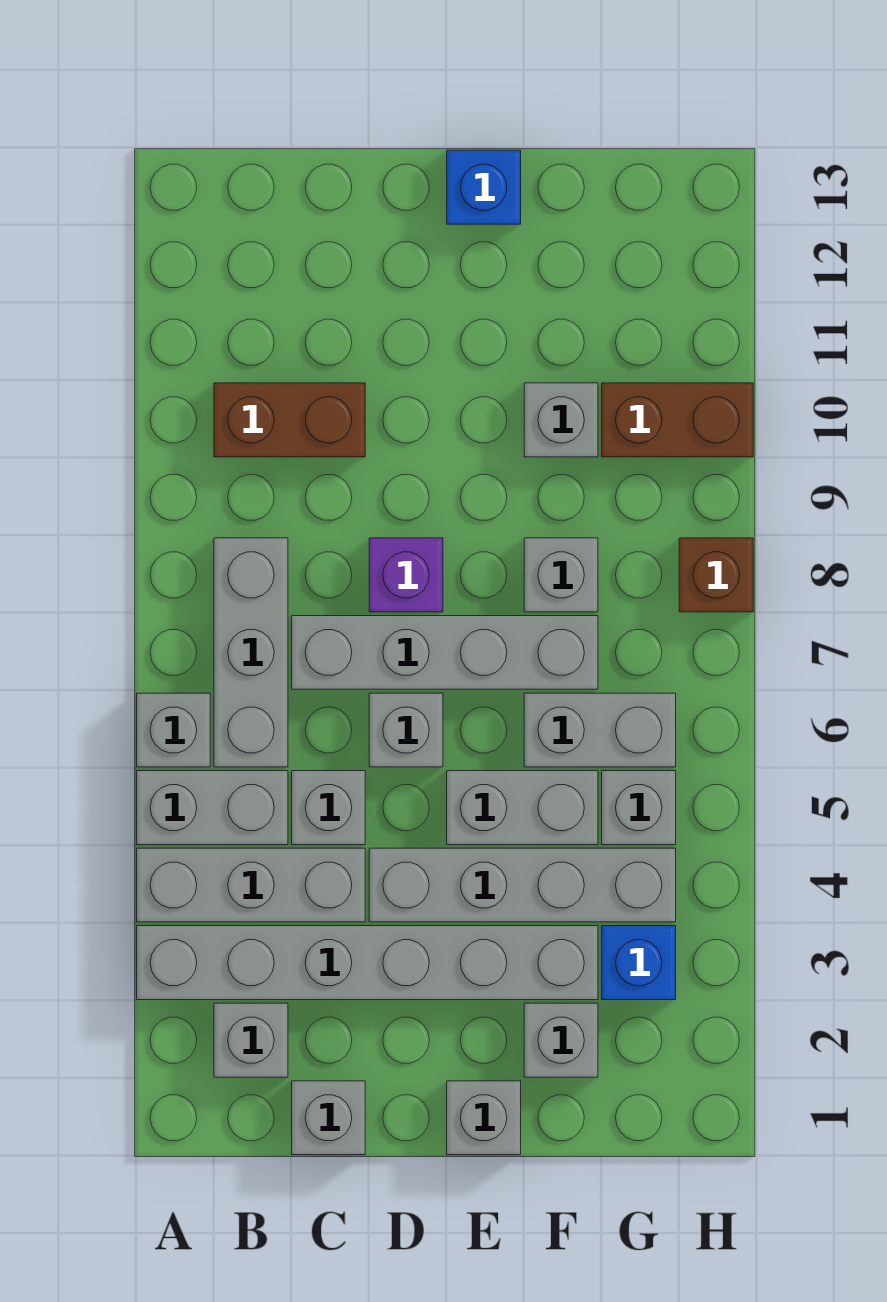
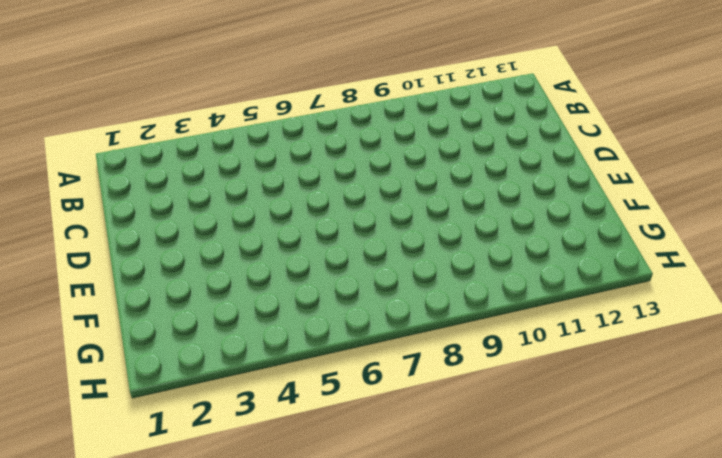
none -> grey 1x6 brick [137,926,598,1000]
none -> grey 1x3 brick [137,848,365,922]
none -> grey 1x2 brick [137,771,288,845]

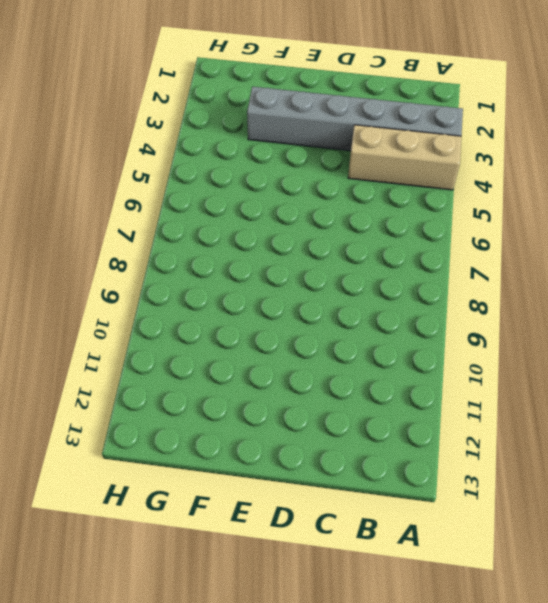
tan 1x3 brick [348,125,461,190] -> grey 1x3 brick [137,848,365,922]
none -> grey 1x2 brick [137,771,288,845]
none -> grey 1x1 brick [137,693,210,767]
none -> grey 1x1 brick [214,1003,288,1077]

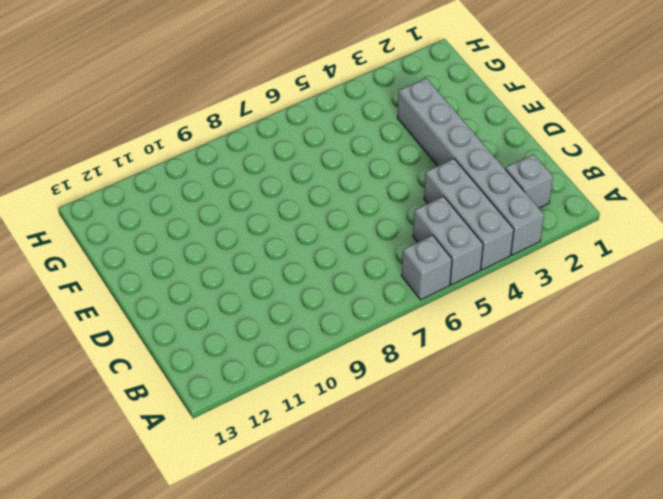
none -> grey 1x3 brick [214,538,288,767]
none -> brown 1x2 brick [214,383,365,457]
none -> grey 1x1 brick [292,1081,365,1155]

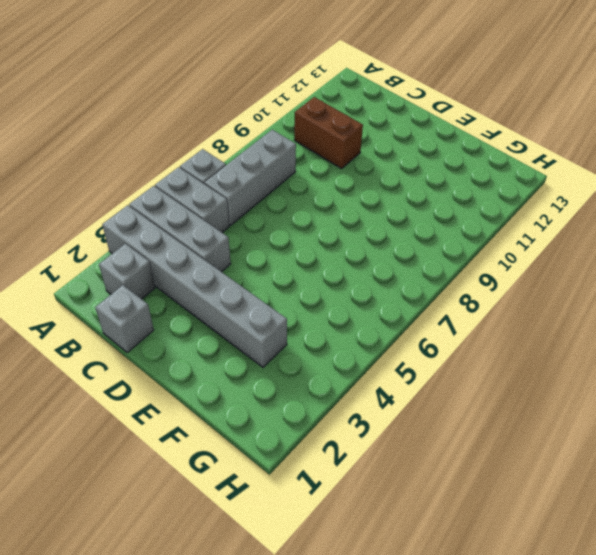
none -> grey 1x1 brick [292,771,365,845]
none -> grey 1x4 brick [292,616,598,689]
none -> grey 1x4 brick [369,848,676,922]

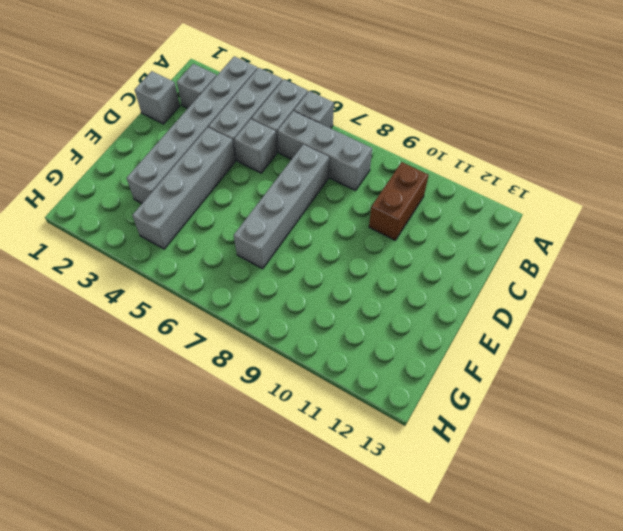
none -> grey 1x1 brick [369,693,443,767]
none -> purple 1x1 brick [369,538,443,612]
none -> grey 1x1 brick [447,1081,521,1155]

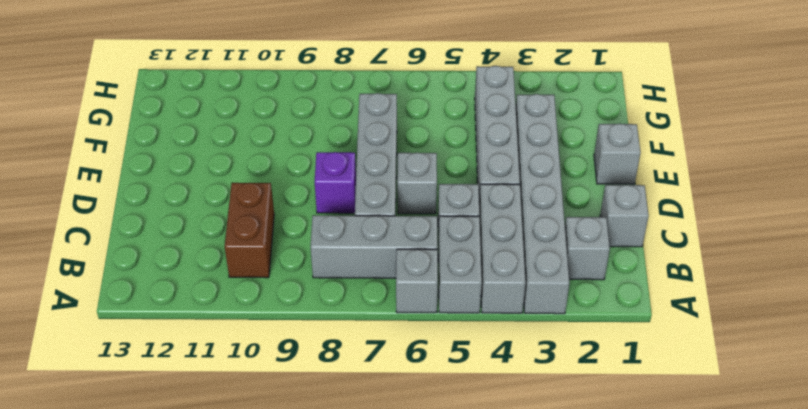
none -> grey 1x2 brick [447,771,598,845]
none -> blue 1x1 brick [447,150,521,224]
none -> grey 1x1 brick [524,1003,598,1077]

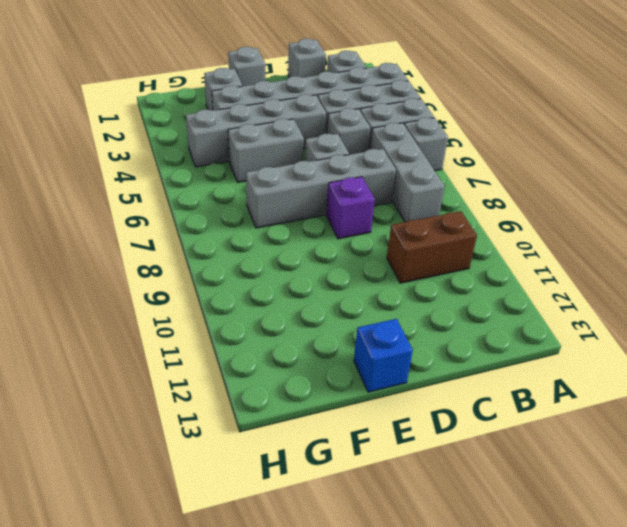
none -> grey 1x2 brick [524,693,676,767]
none -> grey 1x1 brick [524,538,598,612]
none -> grey 1x1 brick [524,383,598,457]

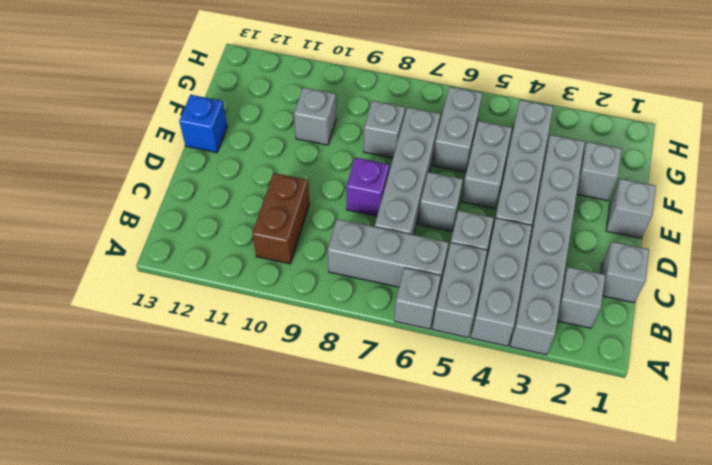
none -> blue 1x1 brick [602,926,676,1000]
none -> grey 1x1 brick [602,771,676,845]
none -> brown 1x2 brick [602,383,753,457]

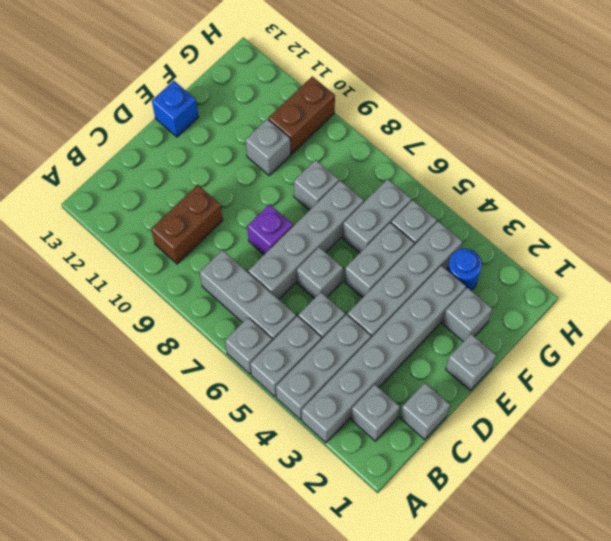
blue 1x1 round brick [447,249,482,290] -> blue 1x1 brick [602,926,676,1000]
none -> brown 1x1 brick [679,538,753,612]

